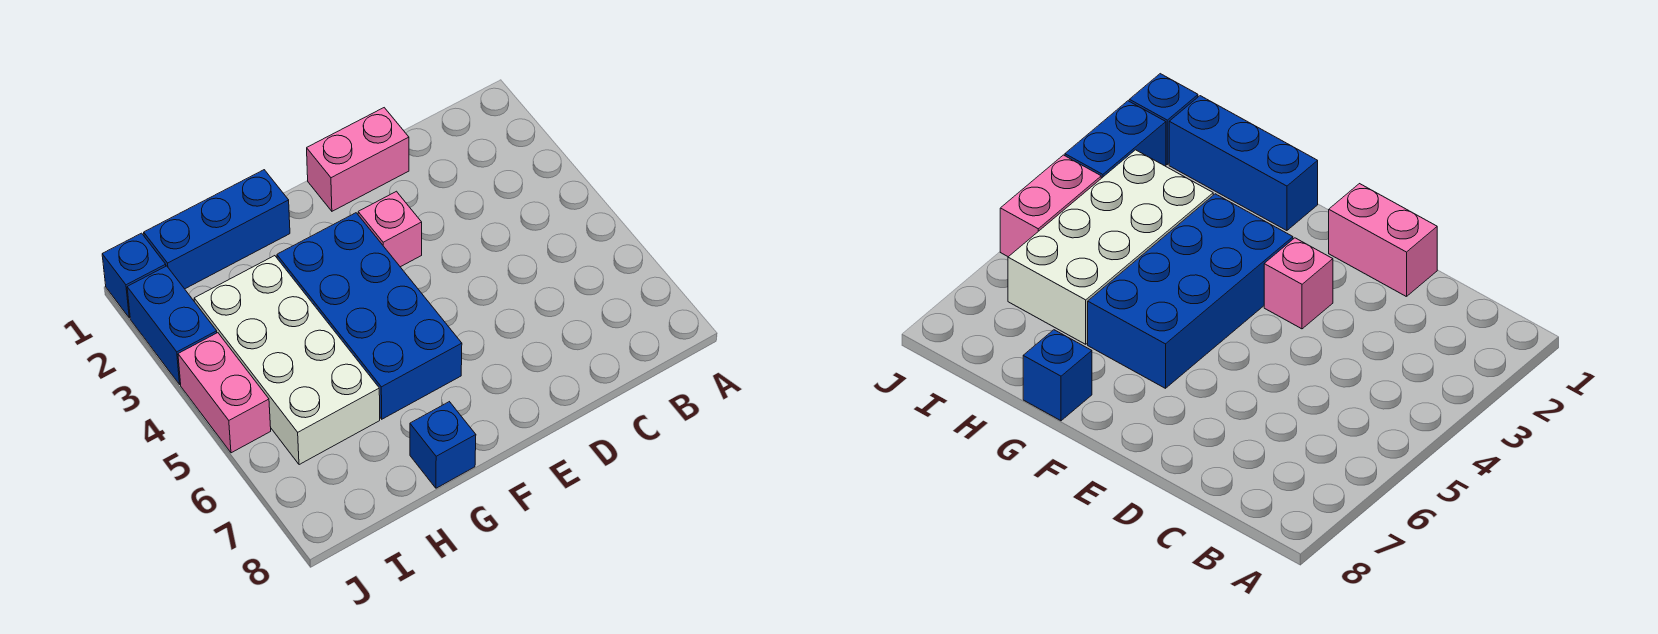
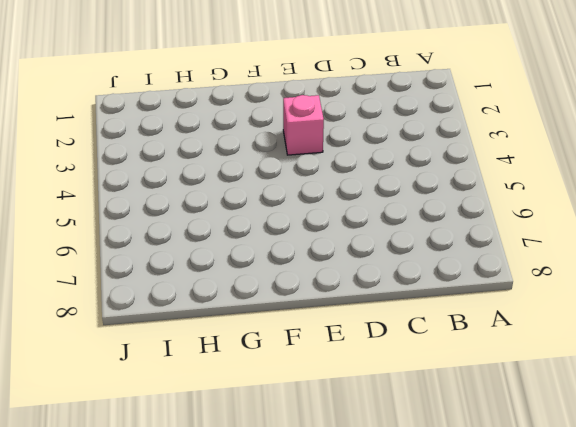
none -> pink 1x2 brick [307,108,409,211]
none -> blue 2x4 brick [277,213,462,419]

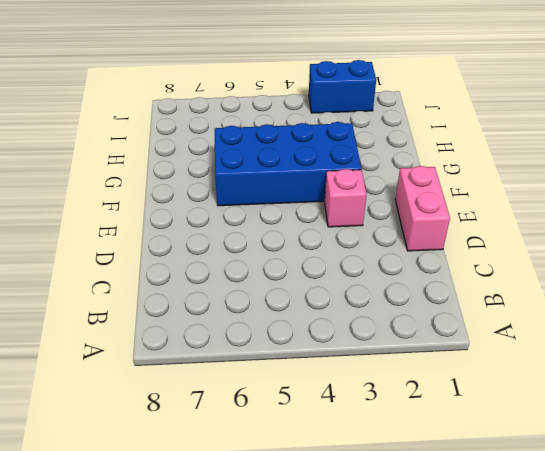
none -> blue 1x3 brick [144,170,290,289]
none -> blue 1x1 brick [410,402,476,488]

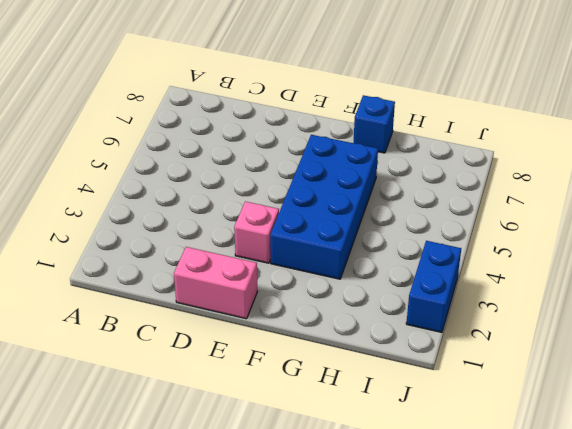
none -> blue 1x3 brick [144,170,290,289]
none -> white 2x4 brick [194,256,380,465]

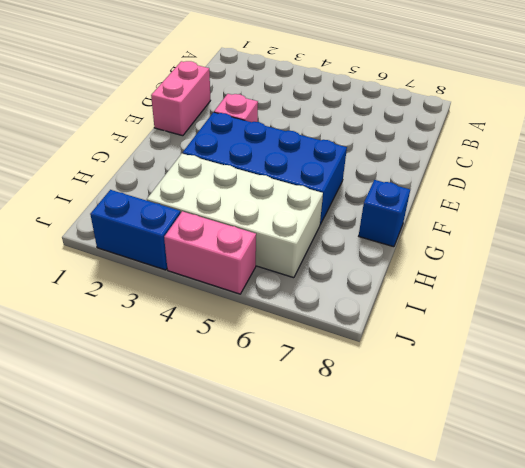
none -> blue 1x3 brick [144,170,290,289]
none -> blue 1x1 brick [102,233,166,318]

